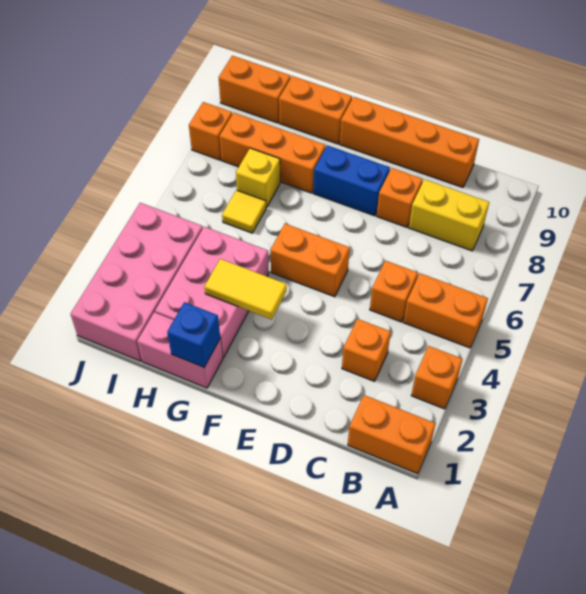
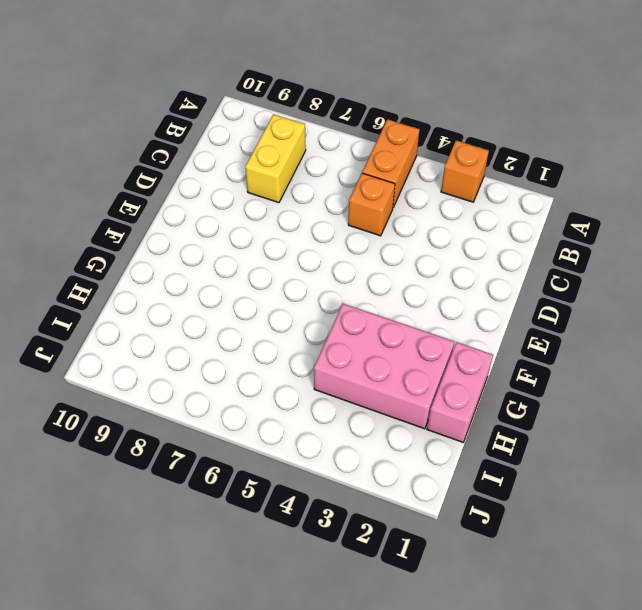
none -> orange 1x2 brick [348,395,436,474]
none -> orange 1x1 brick [342,319,391,381]
none -> orange 1x4 brick [340,97,479,187]

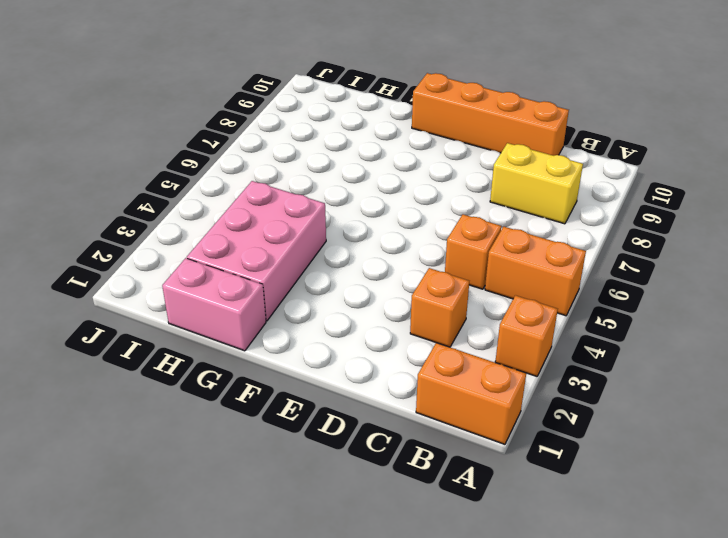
none -> orange 1x1 brick [377,168,423,227]
none -> orange 1x2 brick [270,224,350,297]
none -> blue 1x2 brick [313,145,390,216]

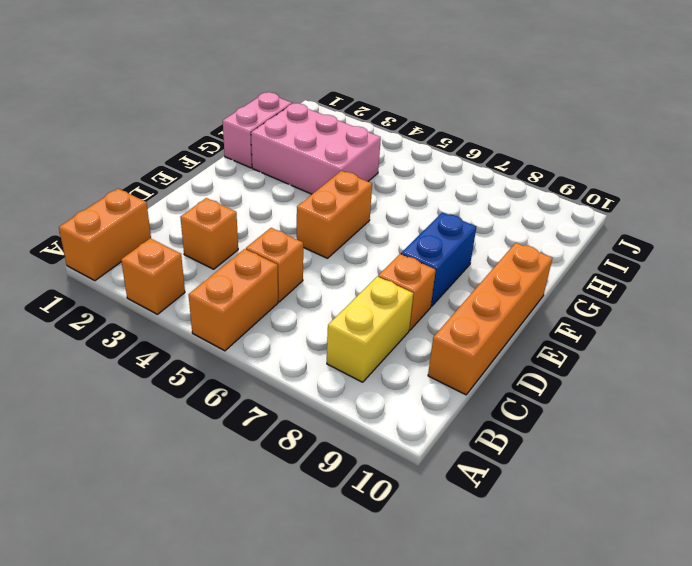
none -> orange 1x3 brick [220,113,326,193]
none -> orange 1x2 brick [279,76,352,144]
none -> yellow 1x1 tile [222,190,266,233]

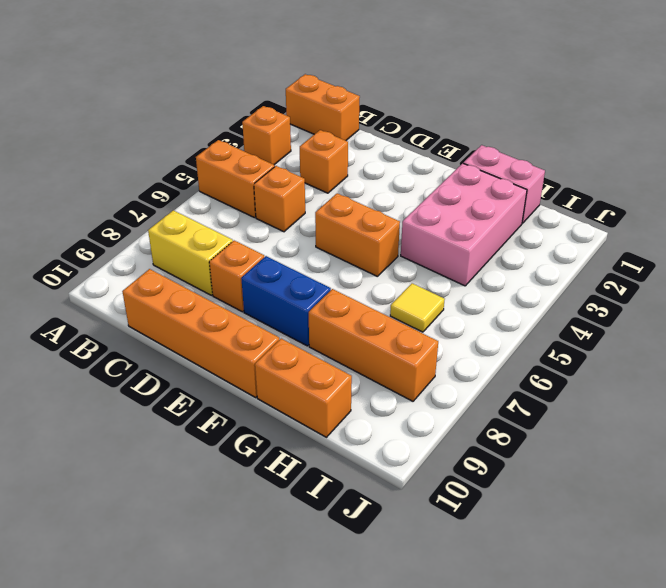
none -> yellow 1x1 brick [236,148,280,207]
none -> pink 2x4 brick [70,203,203,361]
none -> orange 1x2 brick [219,56,291,123]

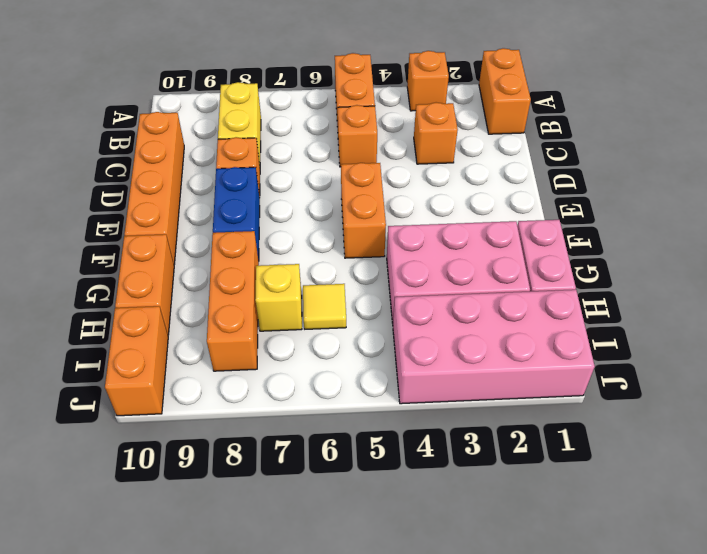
none -> orange 1x1 brick [189,102,232,160]
none -> yellow 1x2 tile [205,259,287,319]
none -> blue 1x1 brick [167,302,220,367]

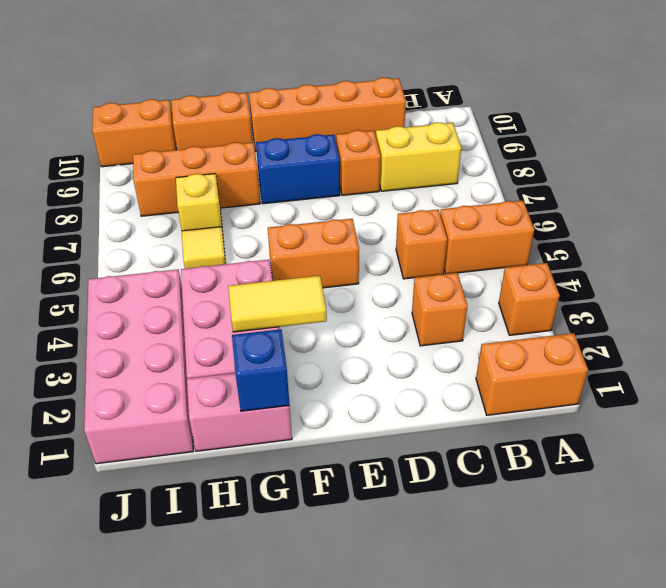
none -> orange 1x1 brick [189,102,232,160]

